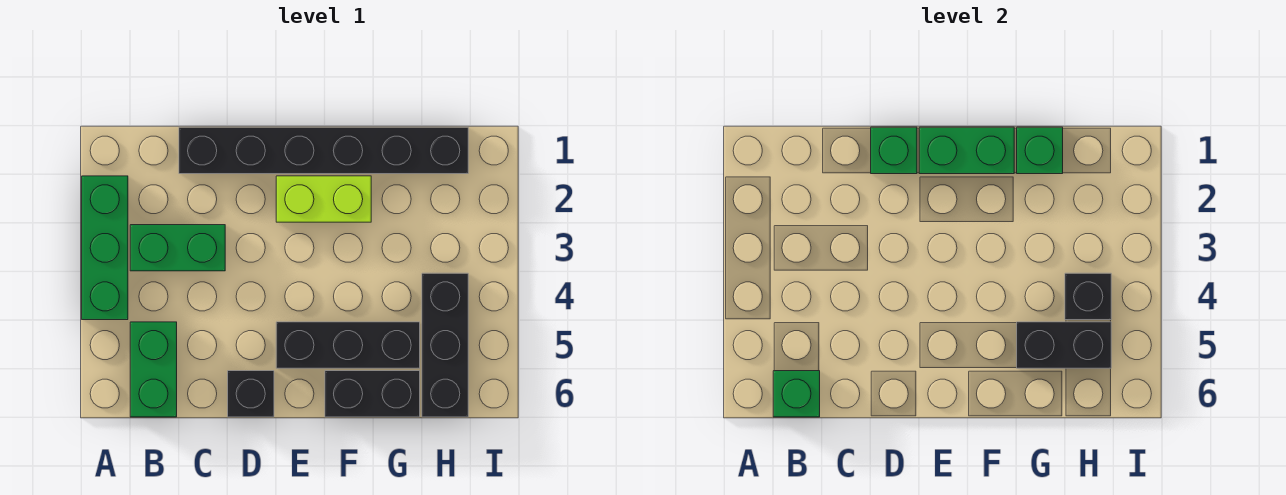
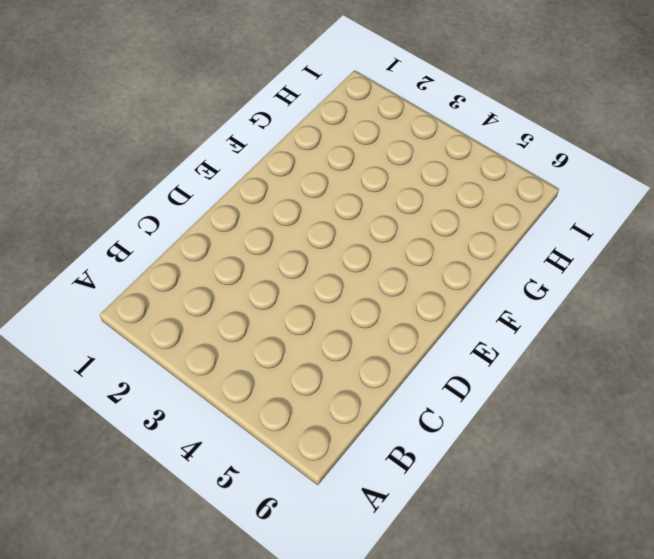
none -> green 1x3 brick [82,176,128,320]
none -> green 1x2 brick [130,225,225,271]
none -> green 1x2 brick [130,322,177,417]

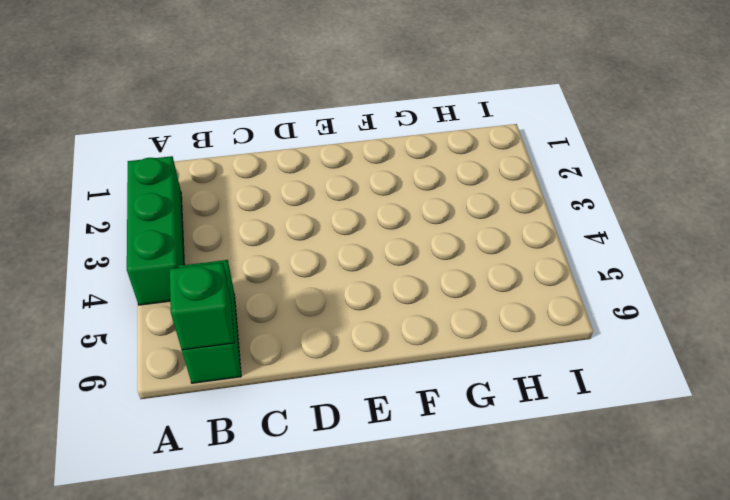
none -> green 1x2 brick [130,225,225,271]
none -> black 1x6 brick [179,127,468,174]
none -> black 1x1 brick [228,371,274,417]

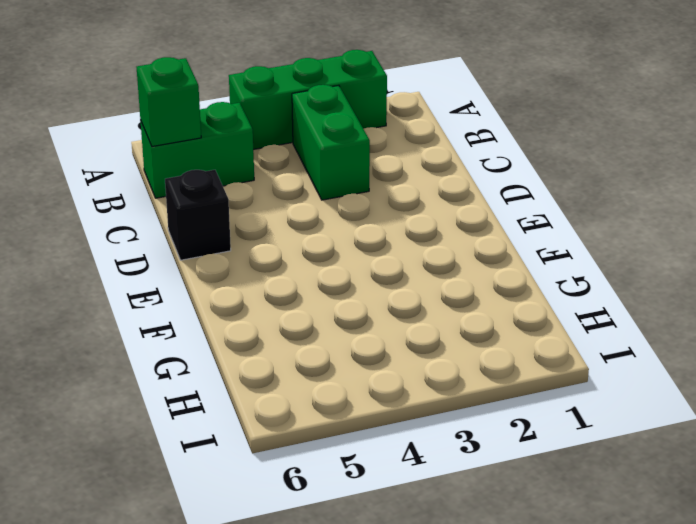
none -> black 1x6 brick [179,127,468,174]
none -> lime 1x2 brick [276,176,371,222]
none -> black 1x3 brick [276,322,420,368]

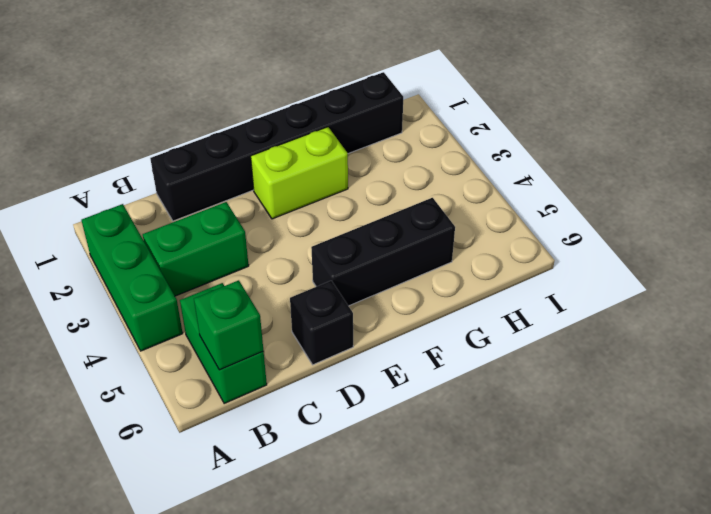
none -> black 1x2 brick [325,371,420,417]
none -> black 1x3 brick [422,273,468,417]
none -> green 1x1 brick [871,127,917,174]

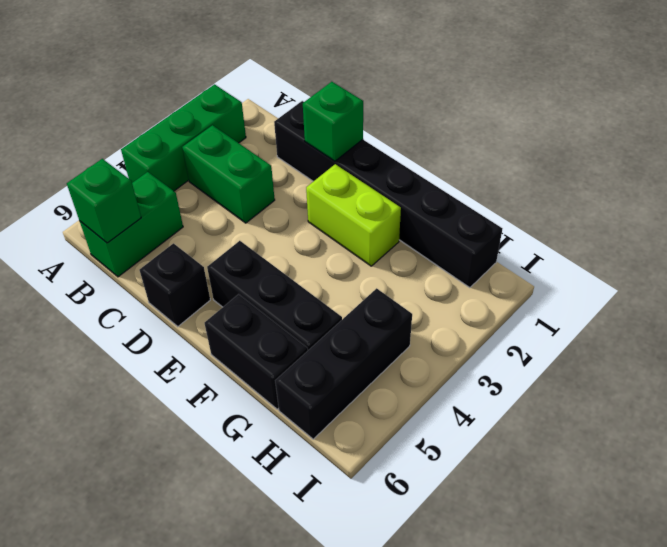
none -> green 1x2 brick [919,127,1014,174]
none -> green 1x1 brick [1017,127,1063,174]
none -> black 1x2 brick [1017,322,1111,368]

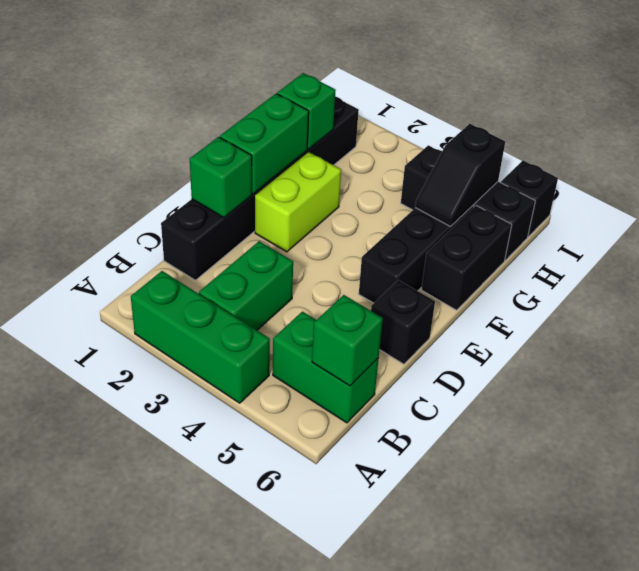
black 1x2 slope [415,124,505,227] -> black 1x2 brick [1017,322,1111,368]
black 1x1 brick [501,161,558,237] -> black 1x1 brick moved to [1065,273,1111,320]

